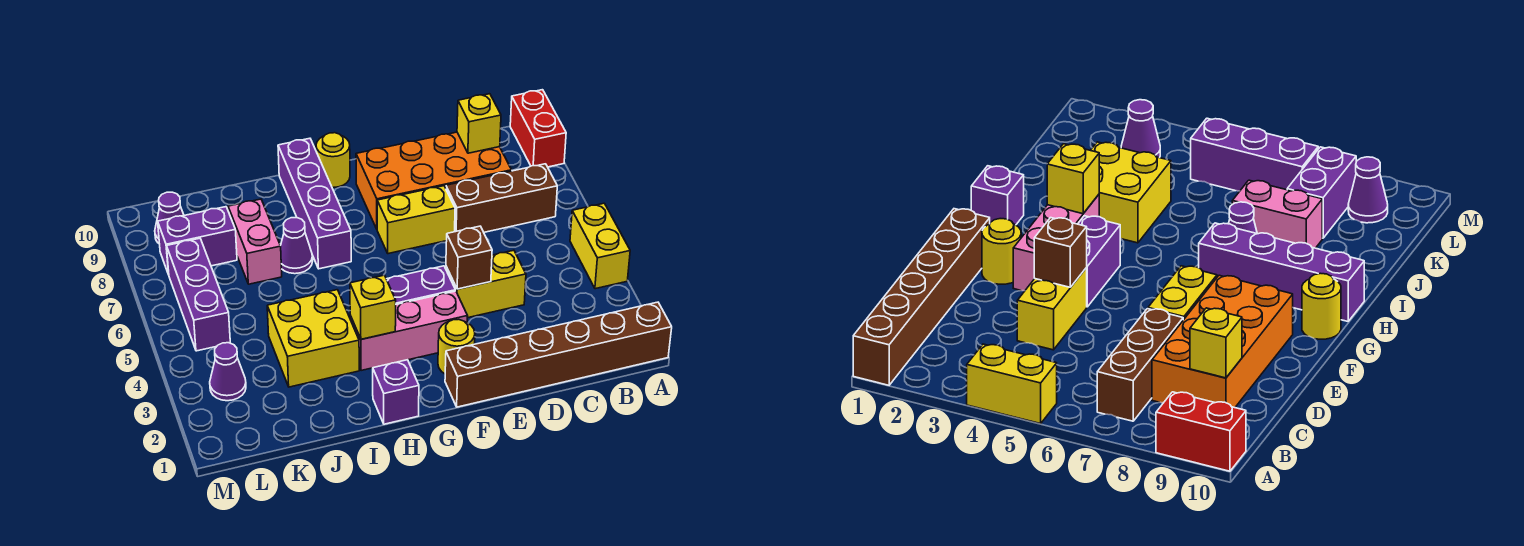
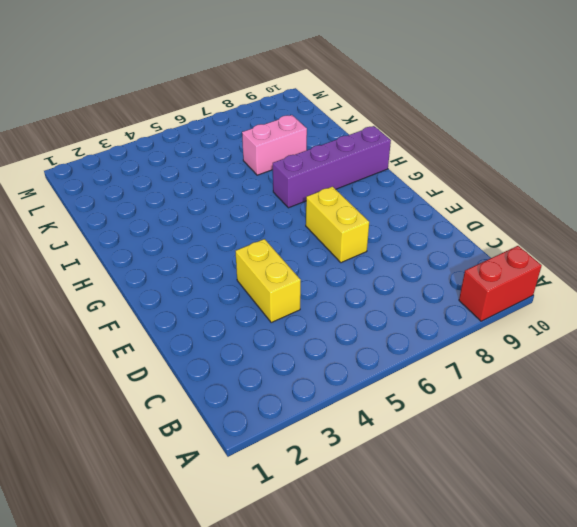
none -> brown 1x6 brick [445,302,672,407]
none -> yellow 1x2 brick [570,203,630,289]
none -> brown 1x3 brick [446,164,557,232]

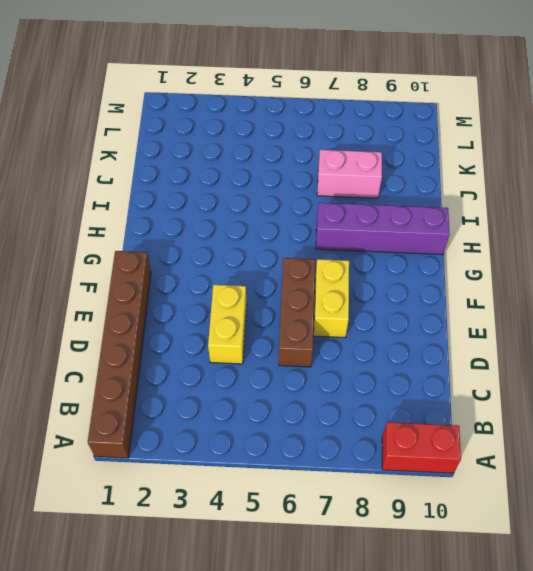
brown 1x3 brick [279,258,315,367] -> brown 1x3 brick moved to [446,164,557,232]
none -> yellow 1x2 brick [570,203,630,289]
none -> orange 2x4 brick [356,132,512,229]
none -> yellow 1x1 round brick [438,320,475,374]

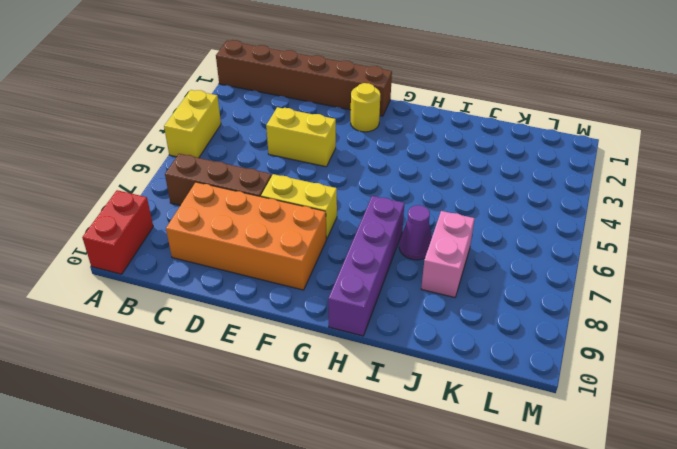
none -> pink 1x3 brick [350,291,467,371]
none -> purple 1x2 brick [387,266,455,304]
none -> yellow 1x1 round brick [316,133,350,187]

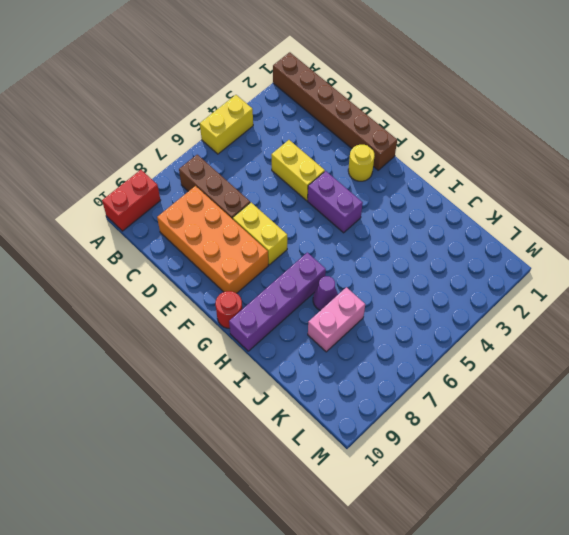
red 1x1 round brick [216,291,242,328] -> yellow 1x1 round brick [316,133,350,187]
none -> pink 1x3 brick [350,291,467,371]
none -> purple 1x1 brick [373,360,419,424]
none -> yellow 2x2 brick [267,290,359,387]

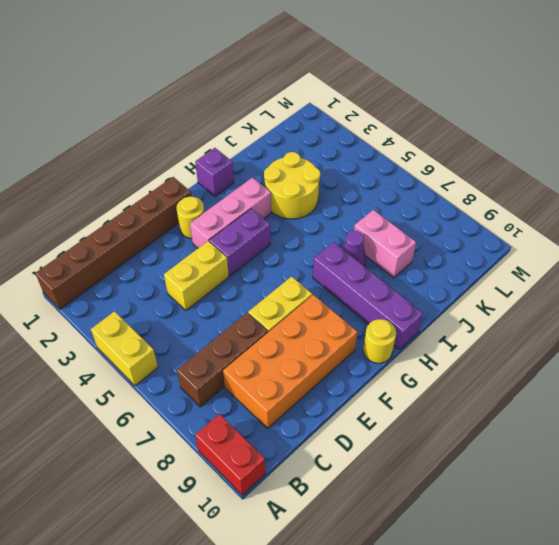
yellow 2x2 round brick [264,152,320,219] -> yellow 2x2 brick [267,290,359,387]
none -> purple 1x2 brick [158,207,237,275]
none -> purple 1x1 cone [210,343,246,401]
none -> purple 1x3 brick [167,238,230,351]

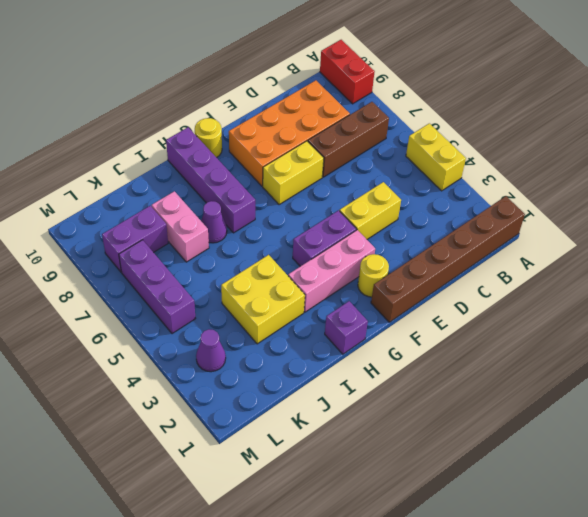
none -> purple 1x1 cone [155,192,184,243]
none -> yellow 1x1 brick [457,94,501,153]
none -> brown 1x1 brick [446,226,492,289]

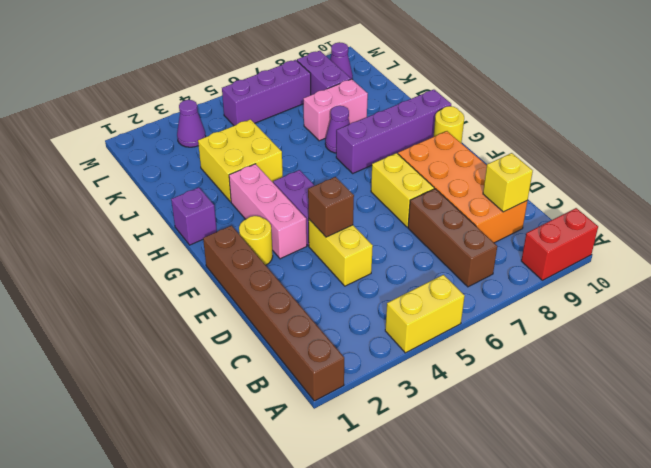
none -> yellow 1x1 brick [350,275,396,339]

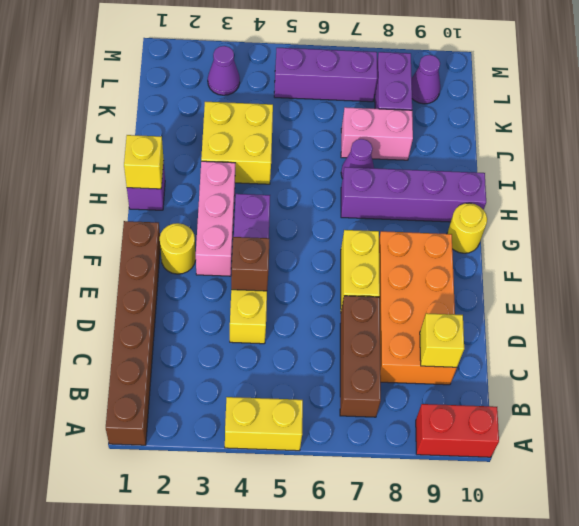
yellow 1x1 brick [124,135,164,189] -> yellow 1x1 brick moved to [350,275,396,339]

